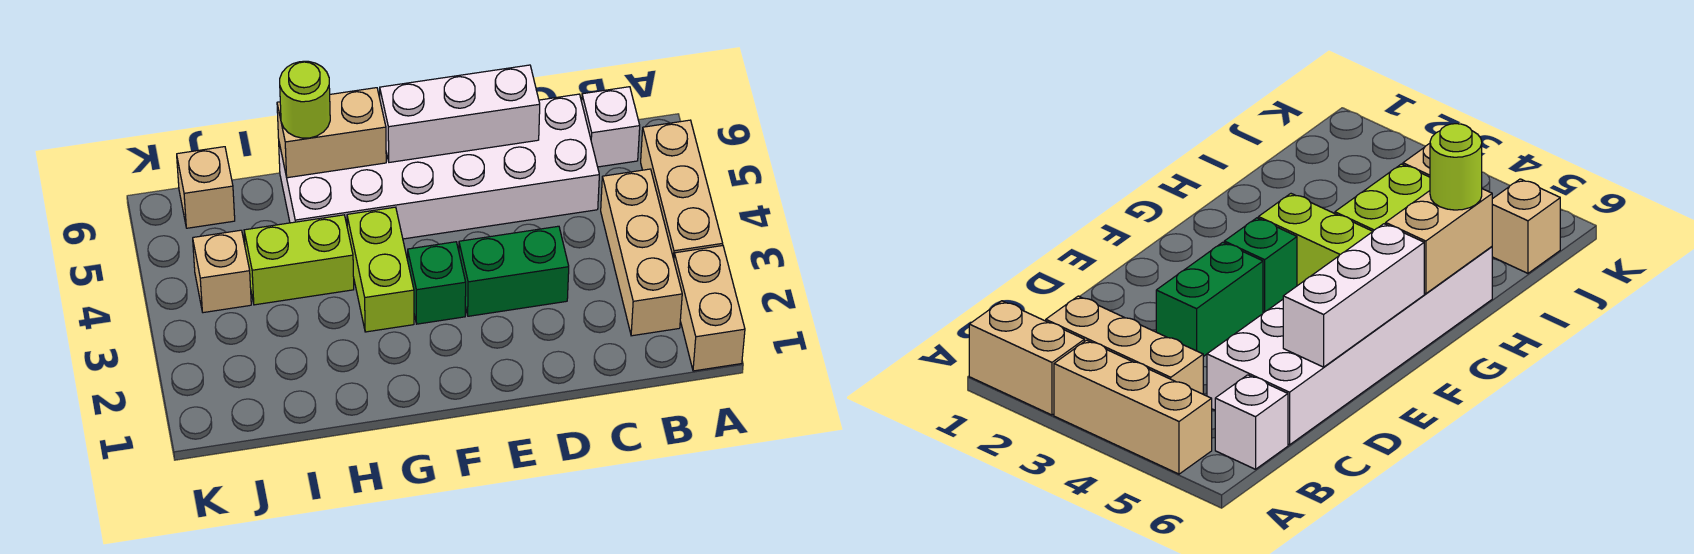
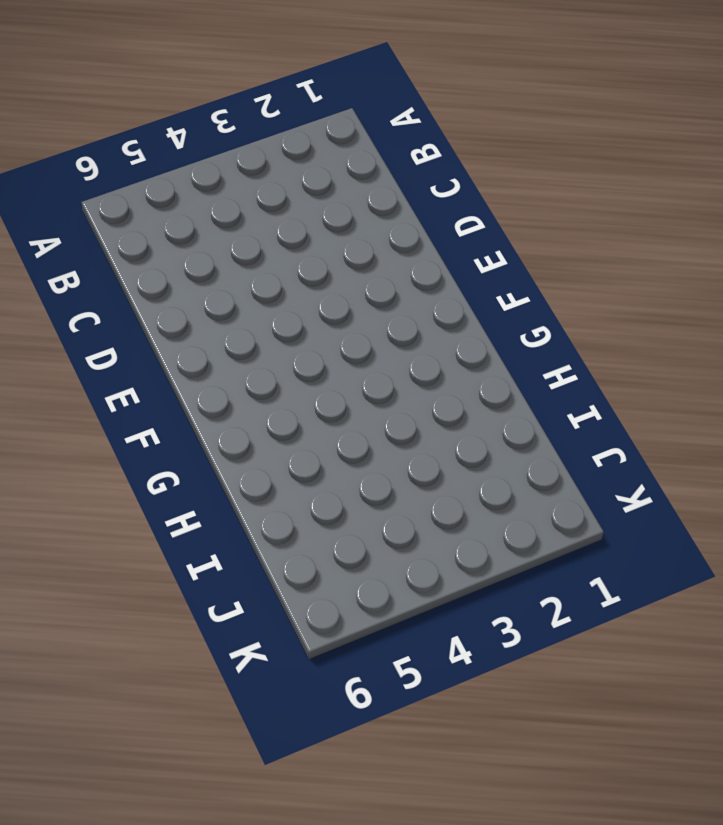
none -> tan 1x2 brick [674,246,745,371]
none -> tan 1x3 brick [641,120,723,259]
none -> tan 1x3 brick [601,169,682,336]

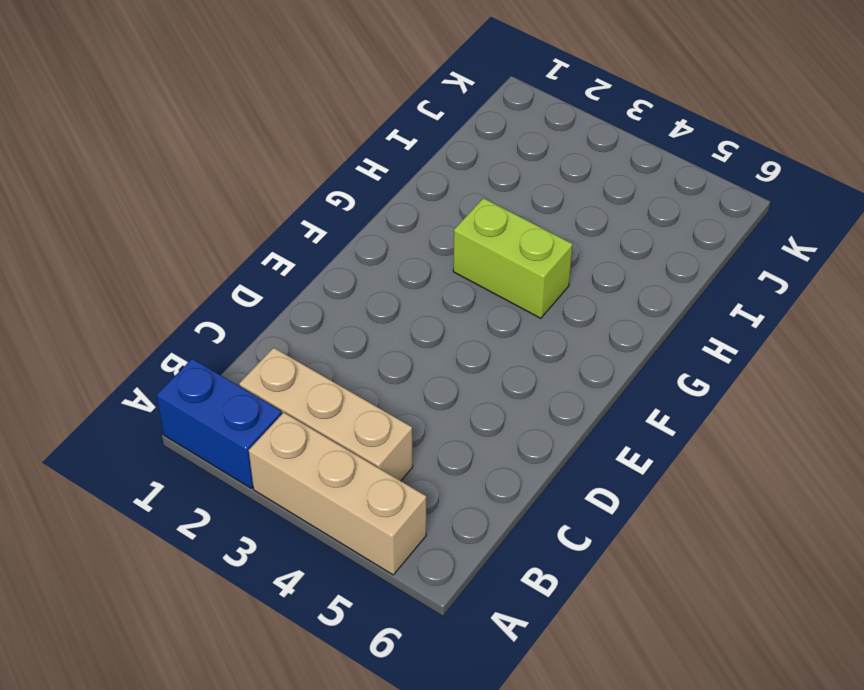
blue 1x2 brick [157,359,282,488] -> tan 1x2 brick [674,246,745,371]
none -> white 1x1 brick [582,87,640,167]
none -> white 2x6 brick [279,94,599,239]
none -> green 1x2 brick [459,226,569,316]

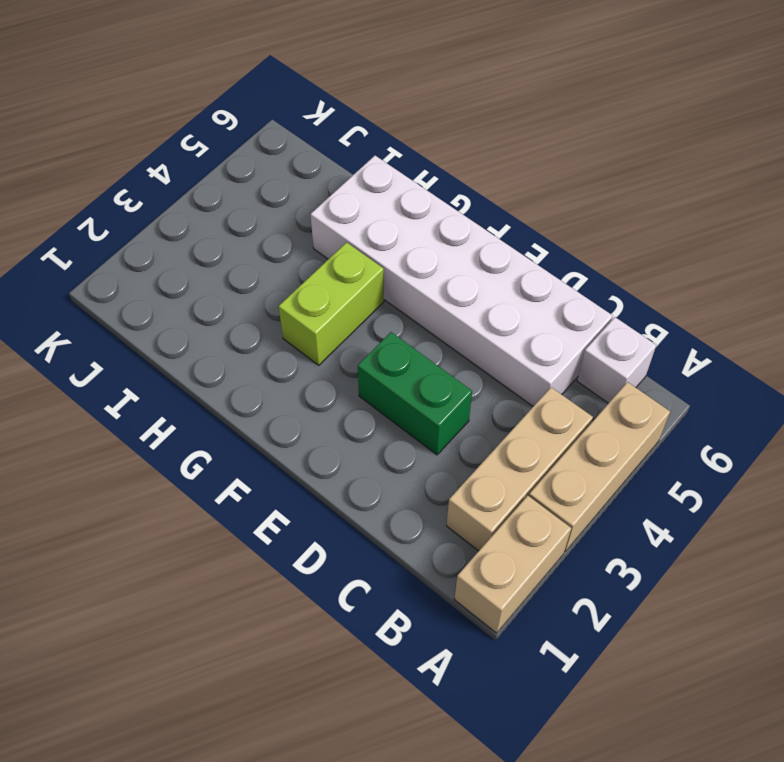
none -> green 1x1 brick [408,242,466,324]
none -> lime 1x2 brick [244,215,354,305]
none -> tan 1x1 brick [193,230,251,313]

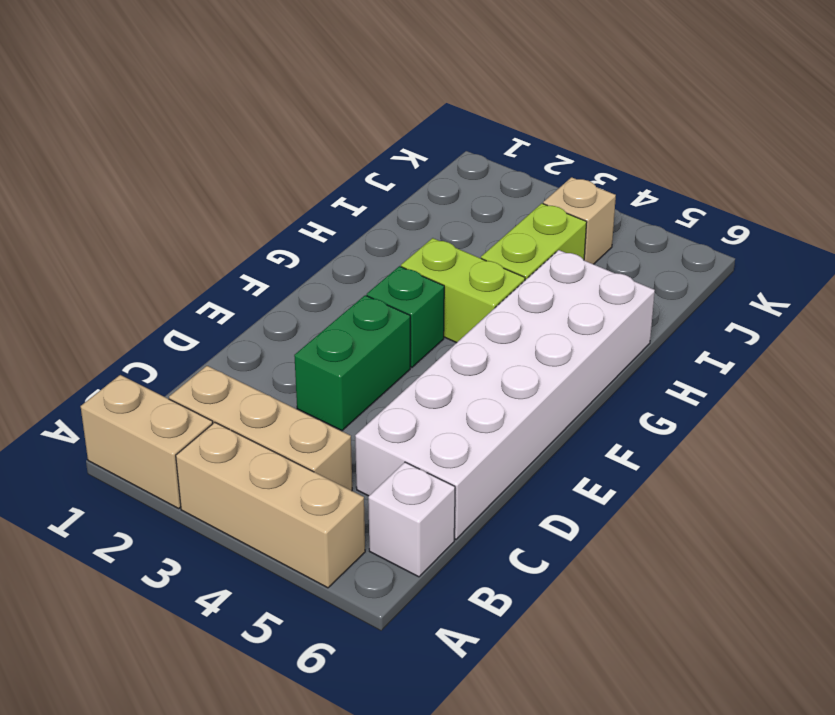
none -> tan 1x1 brick [177,147,235,228]
none -> white 1x3 brick [380,65,540,162]
none -> tan 1x2 brick [277,88,386,178]

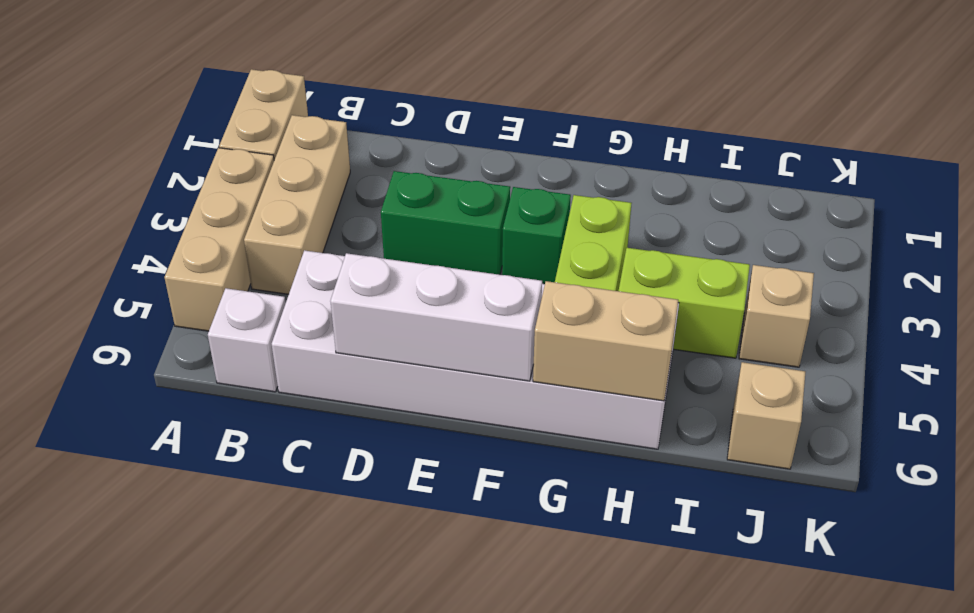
none -> lime 1x1 round brick [280,61,330,138]

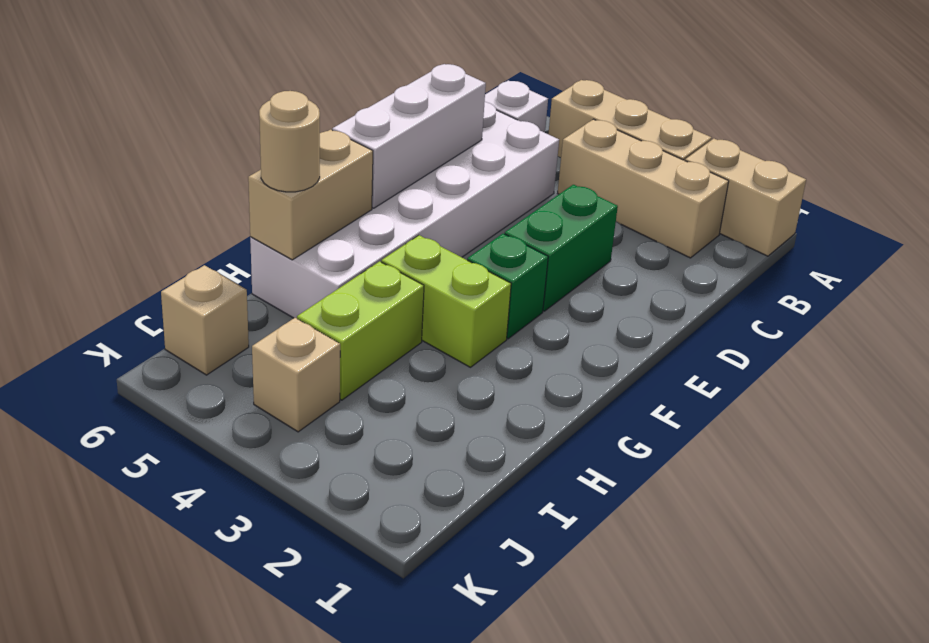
tan 1x1 round brick [259,91,320,192] -> lime 1x1 round brick [280,61,330,138]

